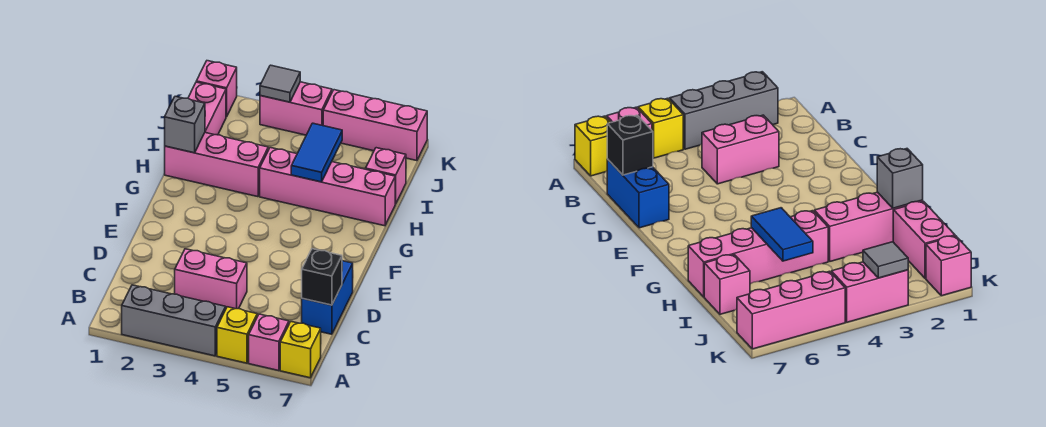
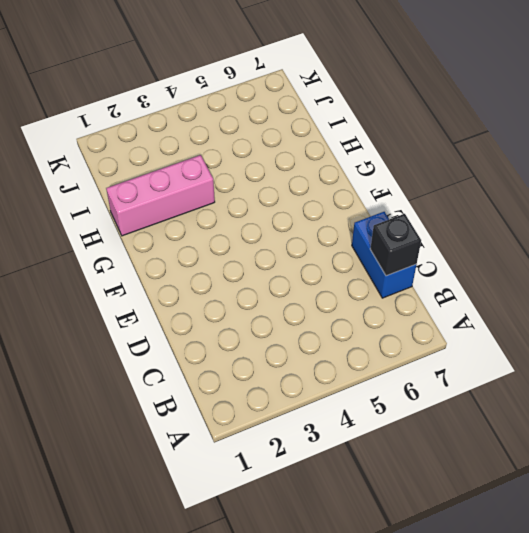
none -> grey 1x3 brick [122,285,226,356]
none -> yellow 1x1 brick [217,307,257,363]
none -> pink 1x1 brick [249,314,289,371]

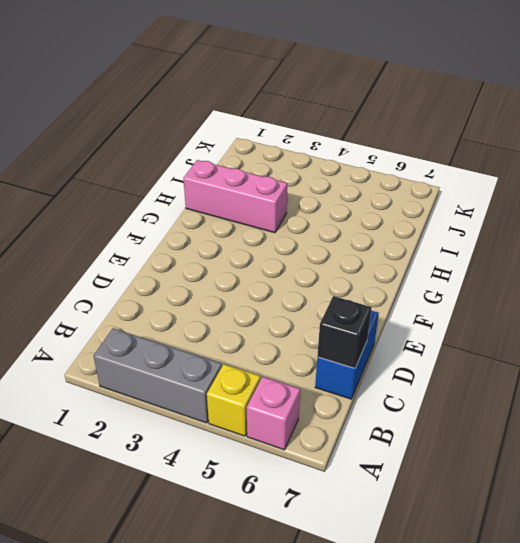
none -> yellow 1x1 brick [280,322,321,378]
none -> pink 1x2 brick [175,249,247,309]
none -> pink 1x4 brick [260,148,395,226]

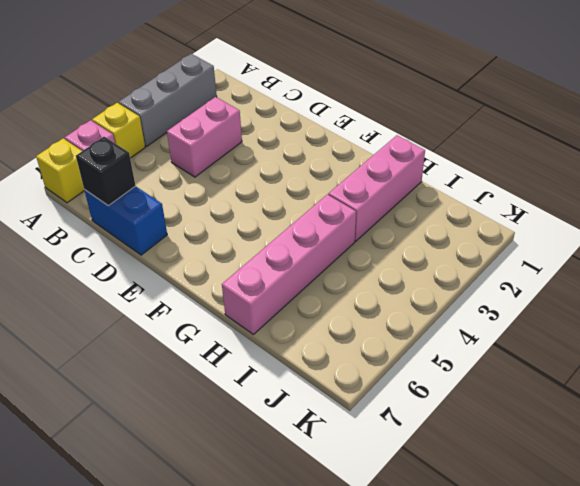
none -> pink 1x2 brick [188,82,226,135]
none -> pink 1x1 brick [366,148,406,204]
none -> pink 1x1 brick [196,61,237,117]

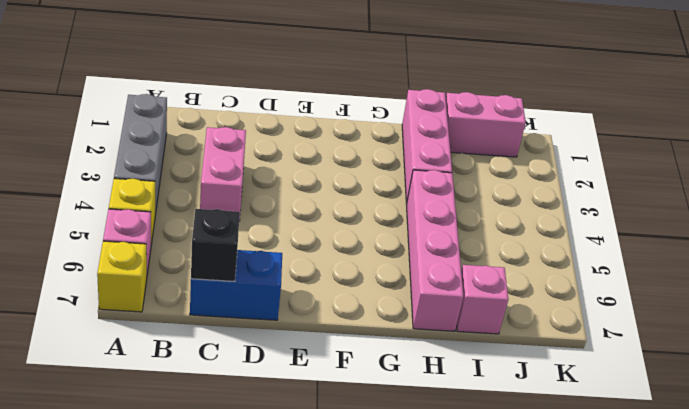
none -> pink 1x1 brick [196,61,237,117]
none -> pink 1x2 brick [260,82,332,135]
none -> pink 1x3 brick [323,90,427,161]

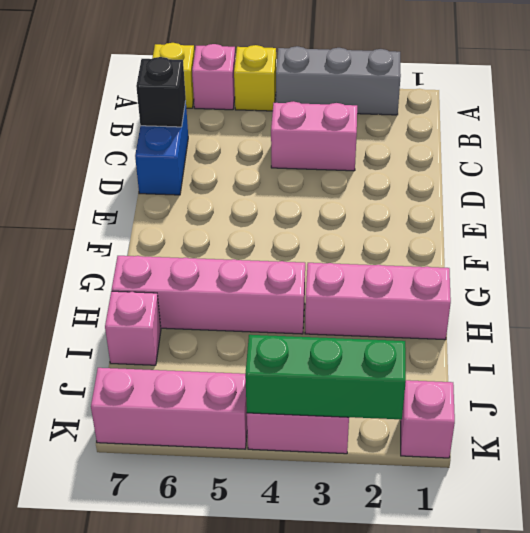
green 1x3 brick [245,335,406,419] -> grey 1x1 tile [260,65,300,102]
none -> pink 1x2 brick [188,82,226,135]
none -> grey 1x1 brick [165,96,205,153]
none -> blue 1x2 tile [291,123,342,182]

